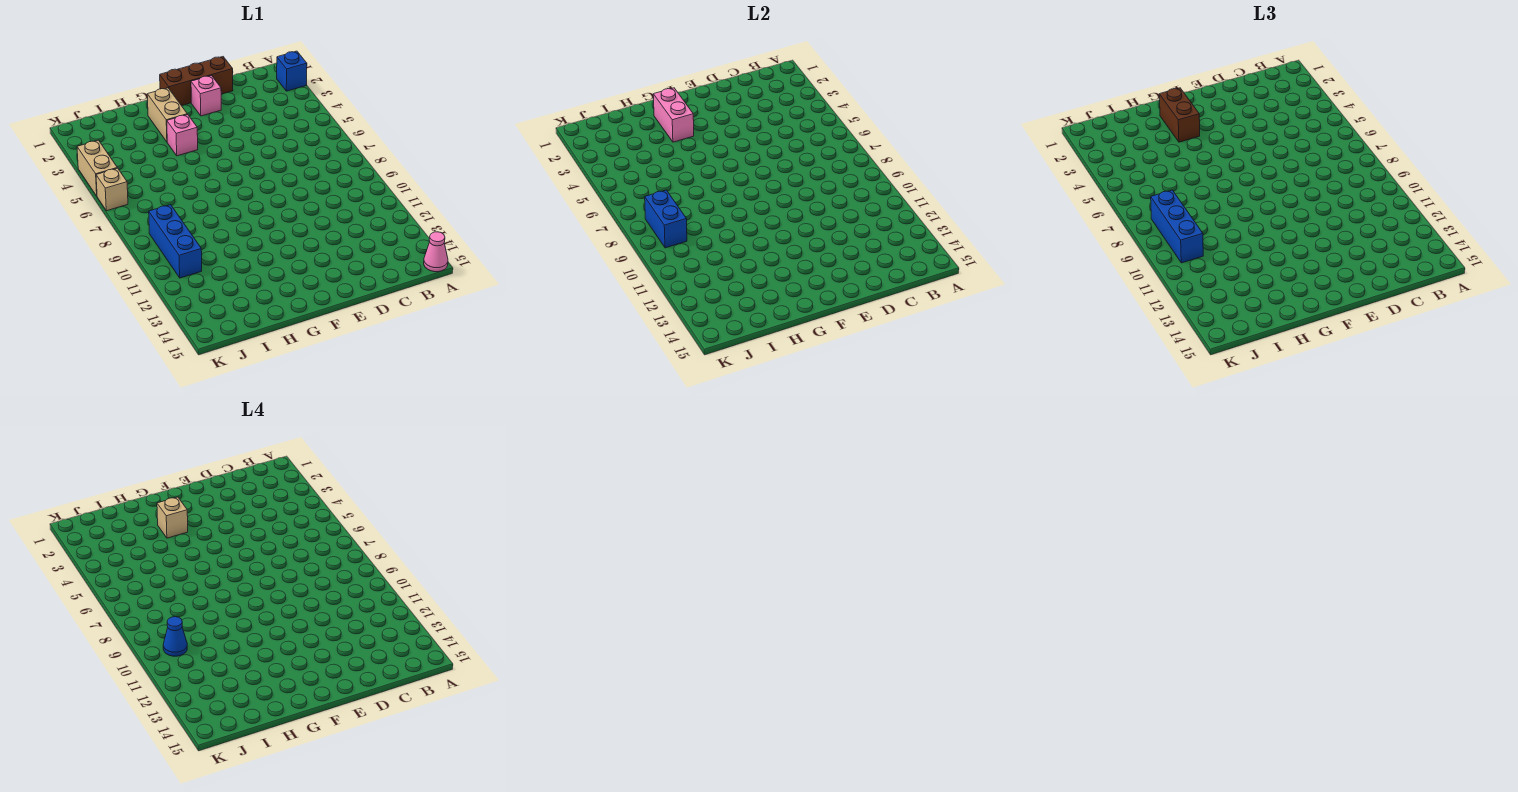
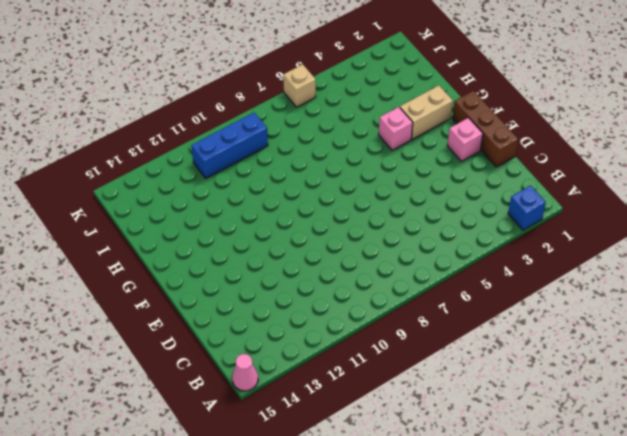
none -> tan 1x2 brick [77,140,117,196]
none -> pink 1x2 brick [653,88,694,142]
none -> blue 1x2 brick [645,190,687,248]

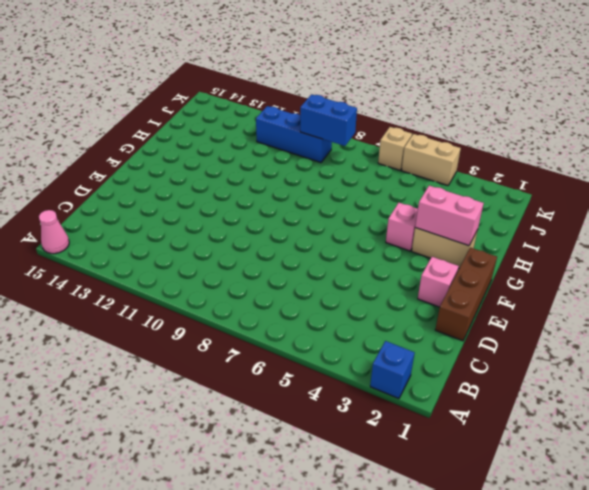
none -> brown 1x2 brick [1159,88,1200,142]
none -> blue 1x3 brick [1151,190,1203,263]
none -> tan 1x1 brick [157,497,188,538]

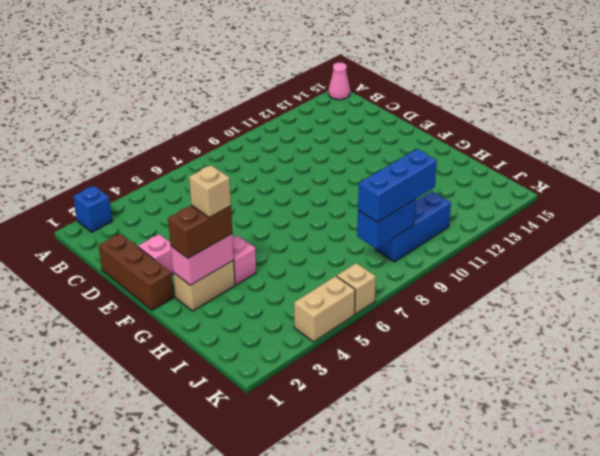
none -> blue 1x1 cone [163,617,187,656]

